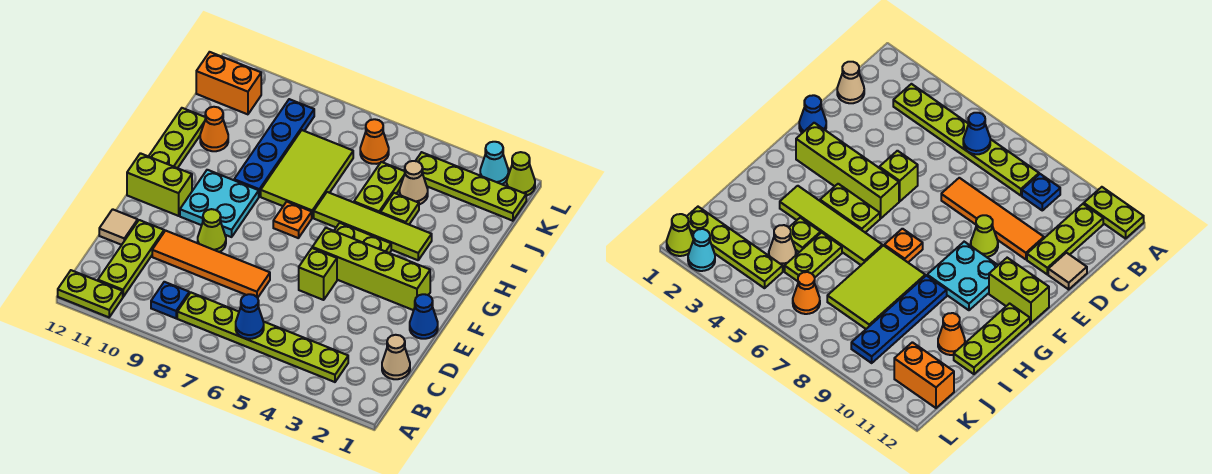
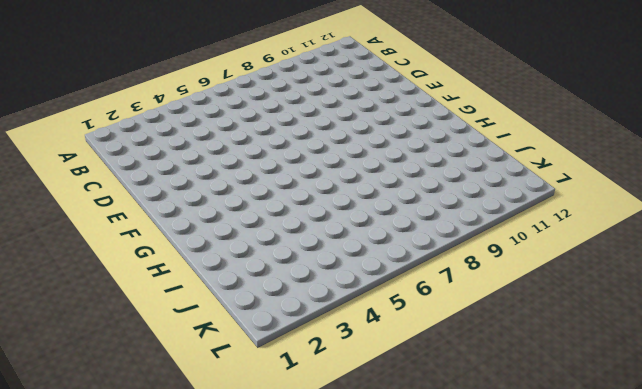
none -> lime 1x2 plate [58,270,123,317]
none -> lime 1x6 plate [177,293,348,382]
none -> blue 1x1 plate [151,282,189,318]

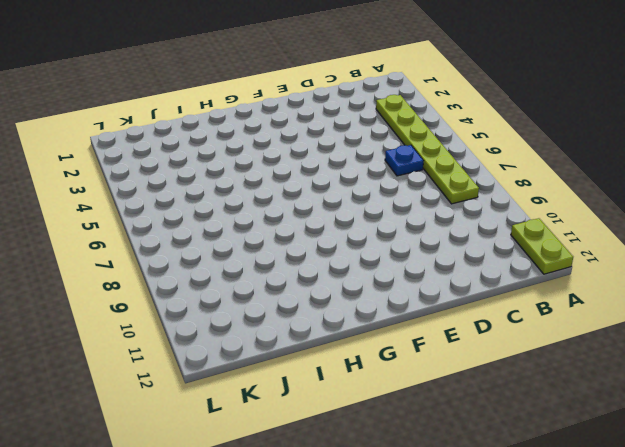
blue 1x1 plate [385,145,423,176] -> blue 1x1 plate moved to [151,282,189,318]
none -> lime 1x3 plate [98,220,164,297]
none -> tan 1x1 cone [382,335,410,379]
none -> orange 1x4 tile [152,231,270,298]

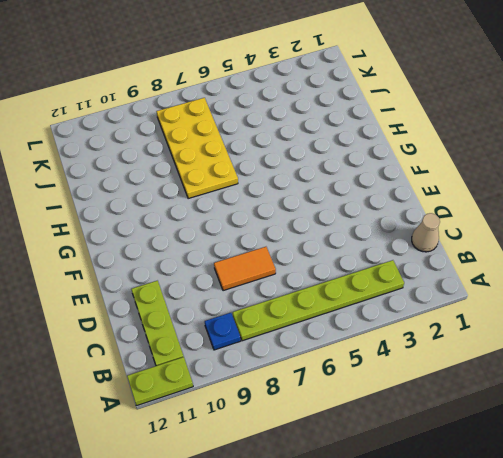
orange 1x2 tile [214,247,276,291] -> orange 1x4 tile [152,231,270,298]
yellow 2x4 plate [156,98,238,199] -> lime 2x3 tile [261,130,353,218]
none -> tan 1x1 tile [99,209,138,245]
none -> blue 1x1 cone [410,294,438,339]
none -> lime 1x1 brick [299,248,337,300]

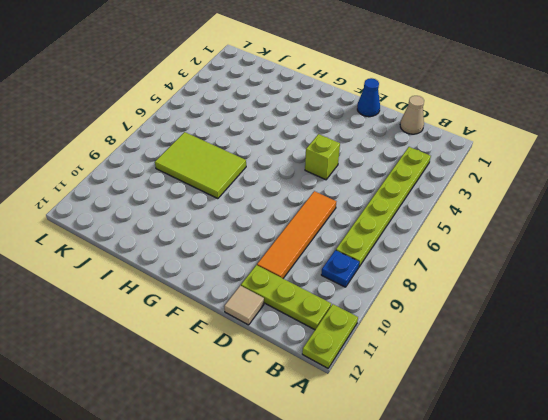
none -> lime 1x1 cone [198,209,226,252]
none -> lime 1x4 brick [312,228,430,310]
none -> cyan 2x2 plate [180,170,259,237]

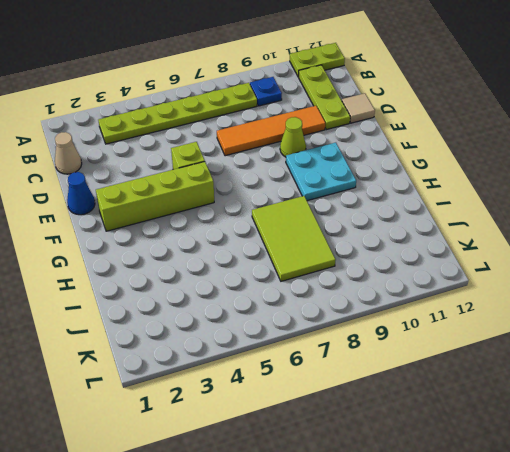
none -> lime 1x2 brick [127,153,192,216]
none -> lime 1x2 plate [334,223,391,253]
none -> orange 1x1 plate [273,202,312,238]

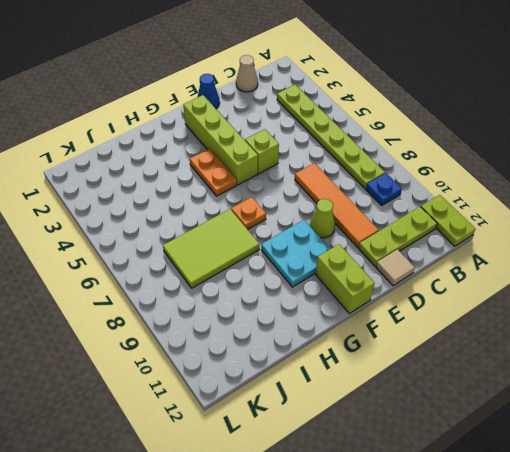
orange 1x2 plate [190,148,237,196] -> lime 1x2 plate [334,223,391,253]
none -> lime 1x3 plate [149,108,205,168]
none -> lime 1x4 tile [314,192,432,260]
none -> blue 1x4 plate [234,99,314,196]

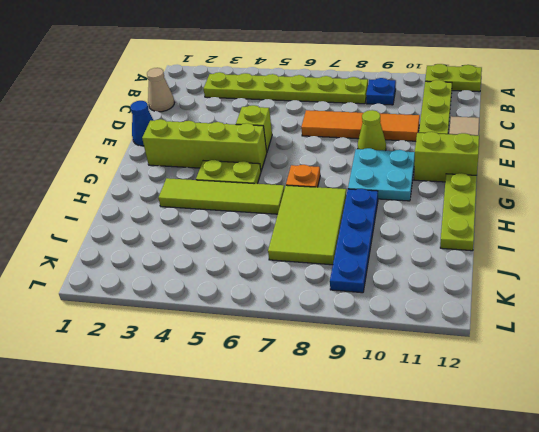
none -> lime 1x1 plate [381,193,419,224]
none -> lime 1x2 plate [354,162,405,213]
none -> orange 1x1 cone [200,107,228,151]

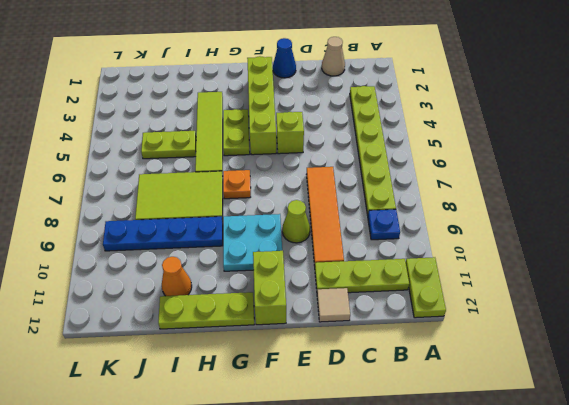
none -> lime 1x1 plate [381,193,419,224]
none -> tan 1x1 cone [400,161,428,204]
none -> lime 1x4 plate [416,152,526,221]

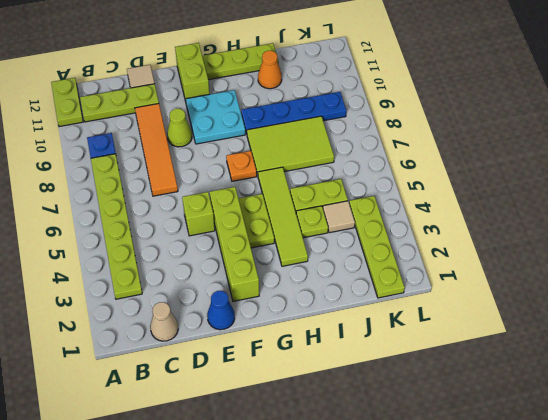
tan 1x1 tile [323,201,355,233] -> tan 1x1 cone [400,161,428,204]
none -> orange 1x1 cone [360,119,389,164]
none -> orange 1x2 brick [196,52,261,114]
none -> lime 1x1 cone [507,152,535,196]

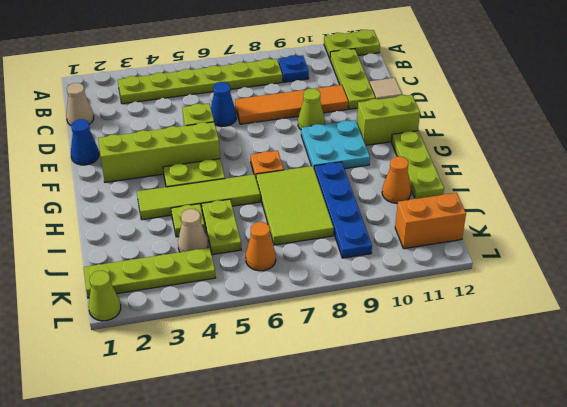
blue 1x1 cone [211,82,236,127] -> blue 1x1 cone moved to [236,294,264,339]
none -> cyan 1x1 cone [480,142,508,184]

